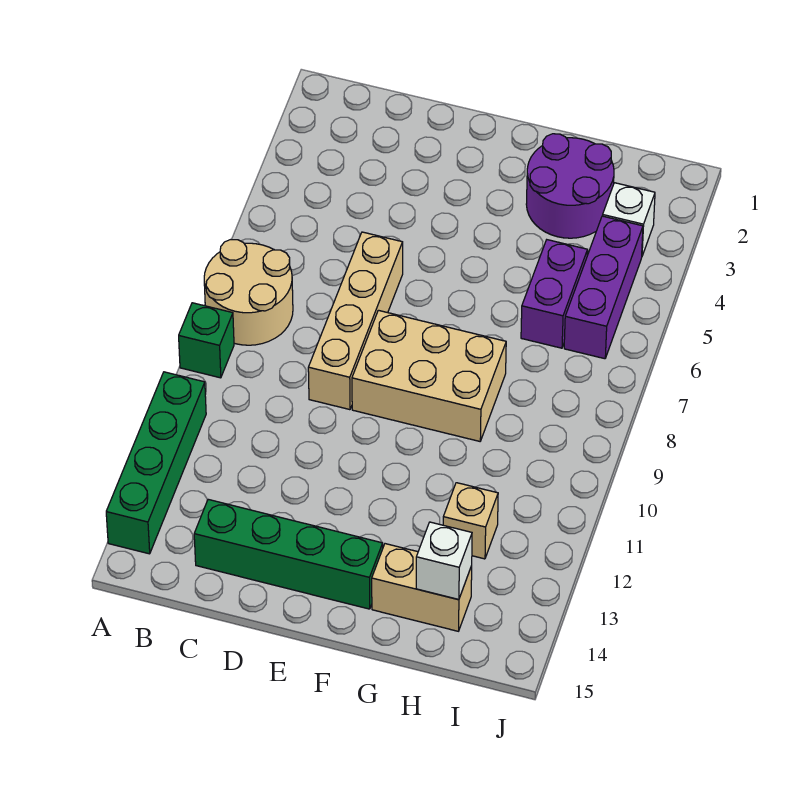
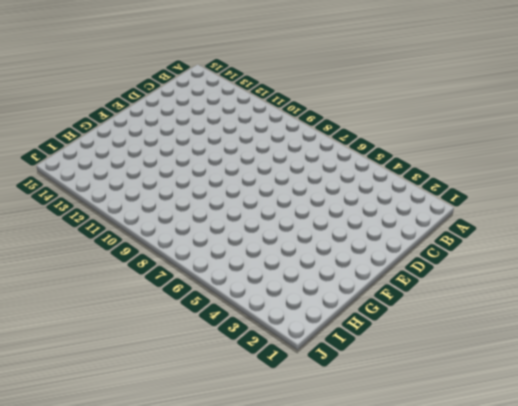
none -> tan 2x2 round brick [204,240,293,345]
none -> green 1x1 brick [179,303,234,378]
none -> green 1x4 brick [106,372,206,554]

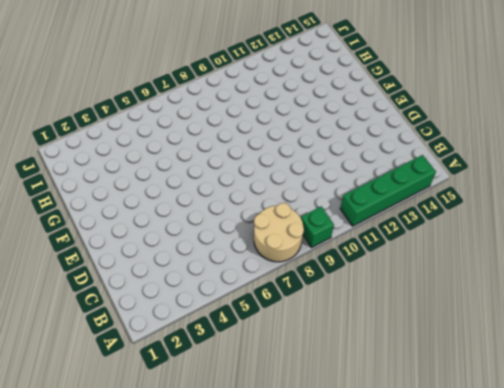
none -> green 1x4 brick [194,499,383,609]
none -> tan 1x4 brick [308,232,403,410]
none -> tan 2x3 brick [352,310,506,441]

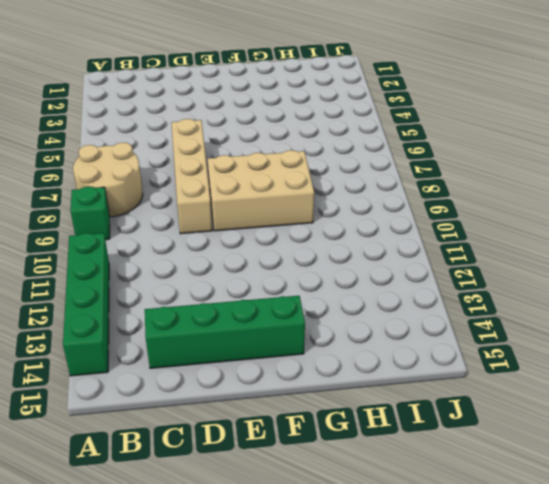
none -> purple 2x2 round brick [526,134,614,238]
none -> tan 1x2 brick [372,544,472,631]
none -> purple 1x2 brick [521,240,588,348]

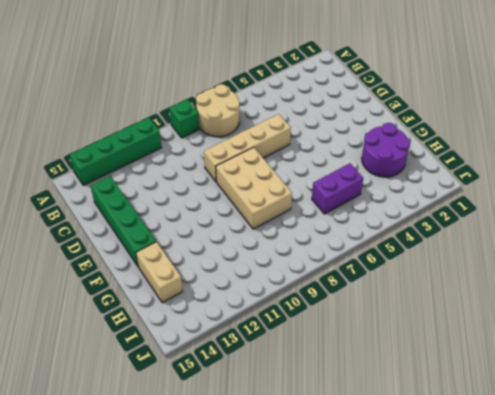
none -> tan 1x1 brick [443,483,498,559]
none -> white 1x1 brick [603,183,655,256]
none -> purple 1x3 brick [564,216,643,359]

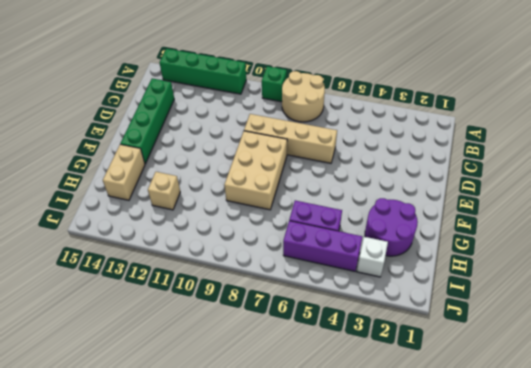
none -> white 1x1 brick [416,522,472,600]

